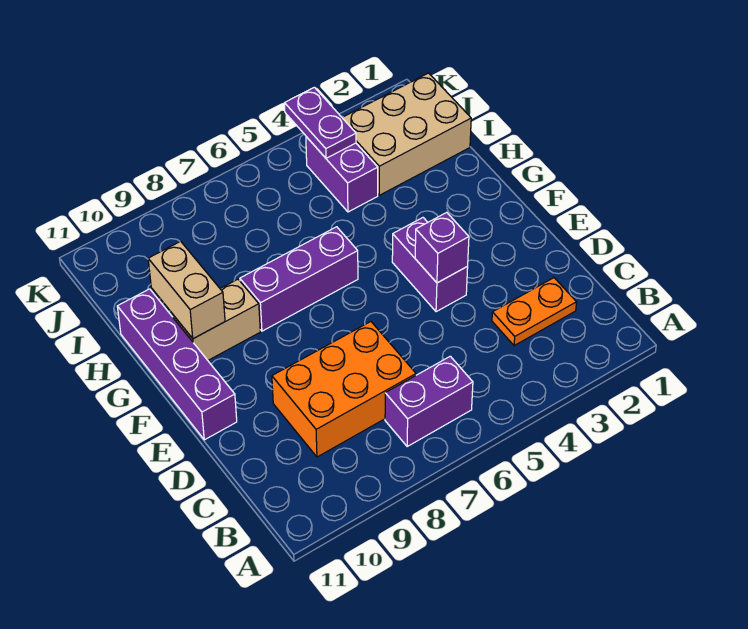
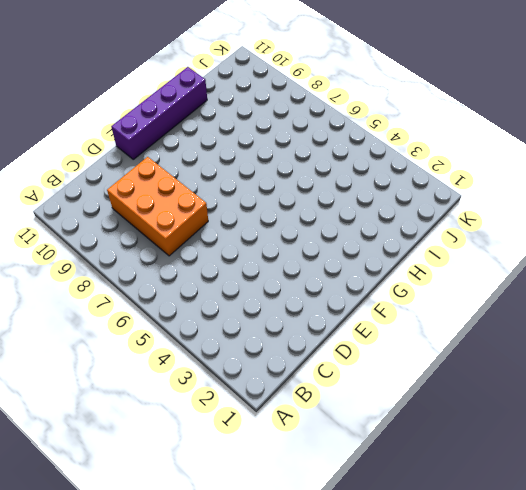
none -> purple 1x2 brick [385,356,473,446]
none -> orange 1x2 plate [492,278,577,346]
none -> purple 1x2 brick [392,218,468,312]

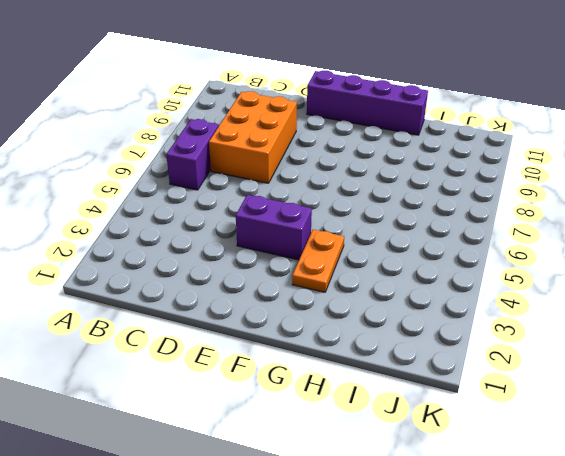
orange 1x2 plate [292,230,344,292] -> orange 1x2 plate moved to [492,278,577,346]
none -> purple 1x3 brick [240,227,358,331]
none -> tan 1x2 brick [172,279,260,360]
none -> tan 2x3 brick [342,73,471,195]

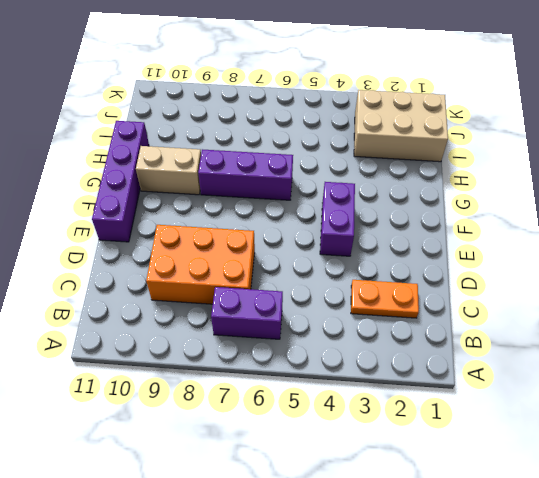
none -> purple 1x2 brick [306,137,378,212]
none -> purple 1x1 brick [415,212,469,283]
none -> tan 1x2 brick [148,241,225,339]

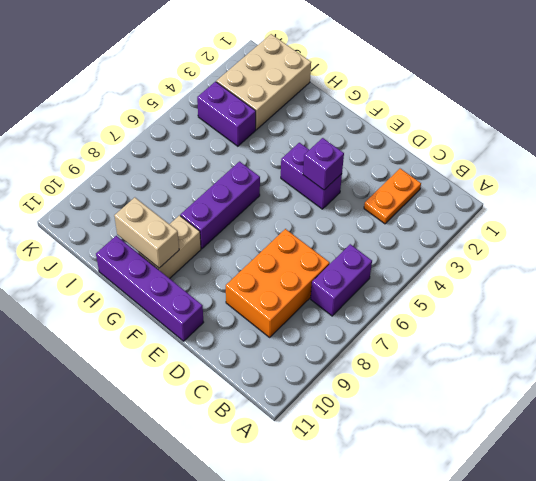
none -> purple 1x2 plate [285,87,356,158]

